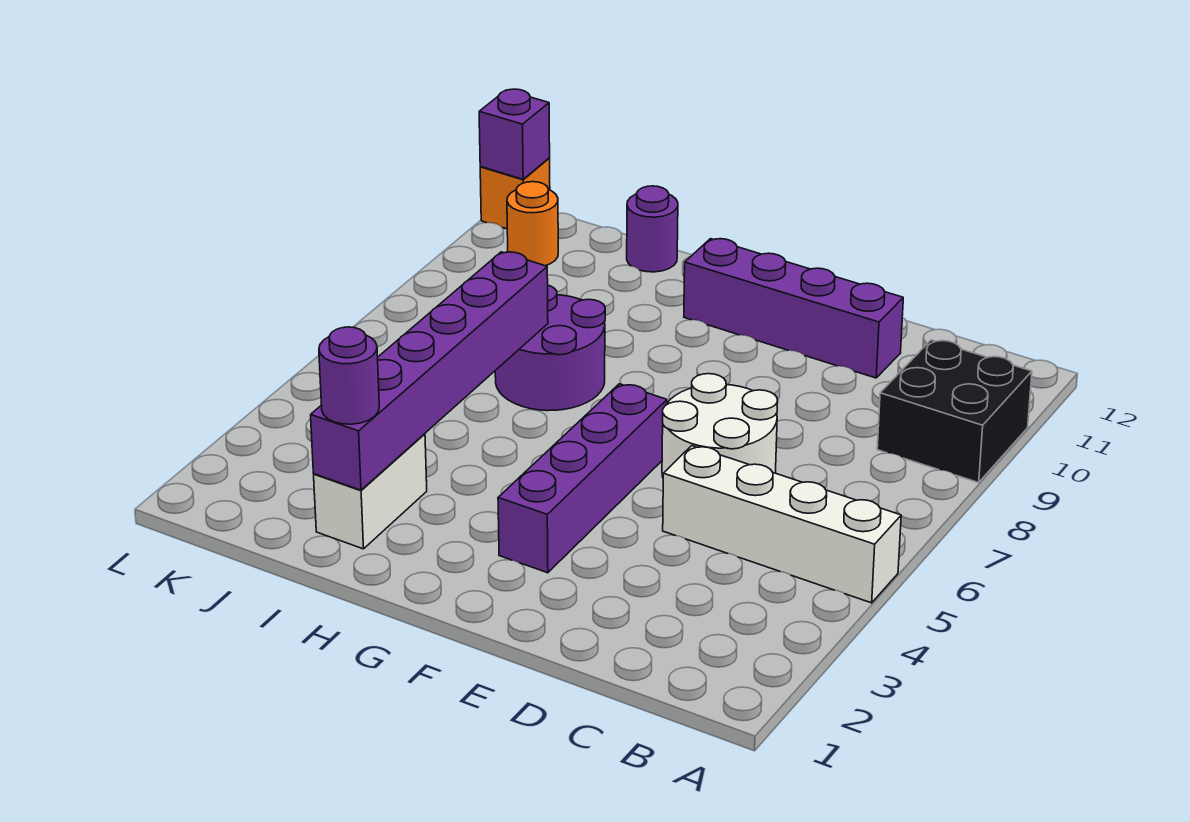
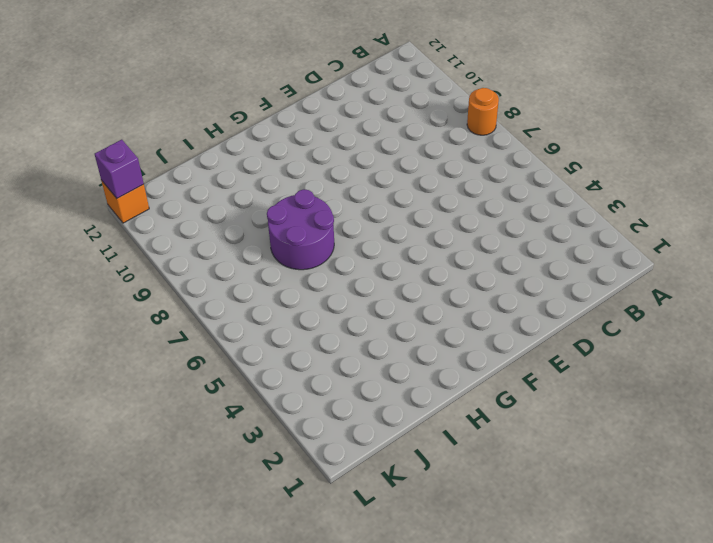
orange 1x1 round brick [467,88,499,135] -> orange 1x1 round brick moved to [507,182,558,266]
none -> white 1x4 brick [663,446,901,603]
none -> black 2x2 brick [877,340,1032,483]
none -> white 2x2 round brick [662,374,778,477]

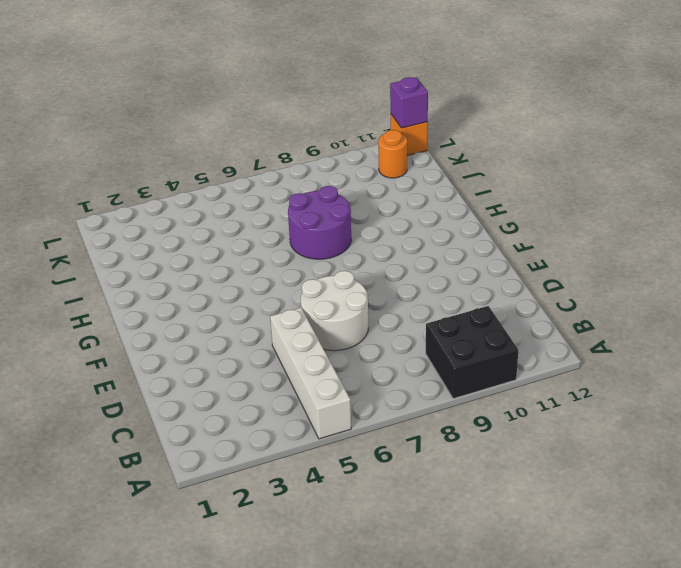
none -> purple 1x4 brick [684,239,903,378]
none -> purple 1x4 brick [498,384,667,573]
none -> white 1x2 brick [314,434,427,549]

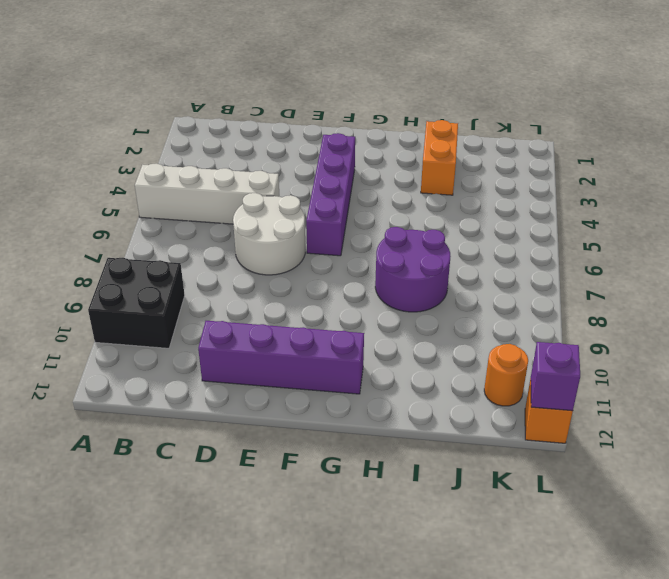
orange 1x2 brick [421,120,458,195] -> white 1x2 brick [314,434,427,549]
none -> purple 1x1 round brick [627,186,678,272]
none -> purple 1x6 brick [311,252,548,490]
none -> purple 1x1 round brick [319,327,379,424]

